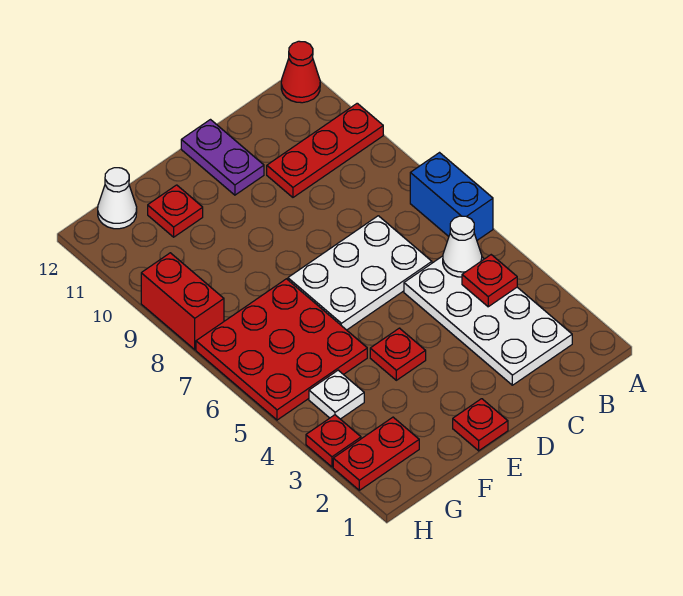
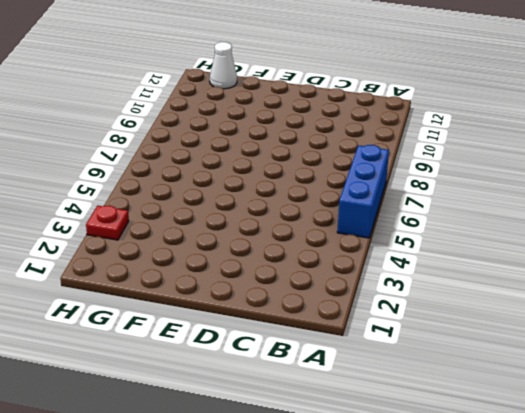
blue 1x3 brick [337,145,389,238] -> blue 1x2 brick [410,153,493,240]
none -> red 1x3 plate [267,103,383,197]
none -> red 1x1 cone [281,41,320,103]
none -> white 2x4 plate [404,256,572,385]

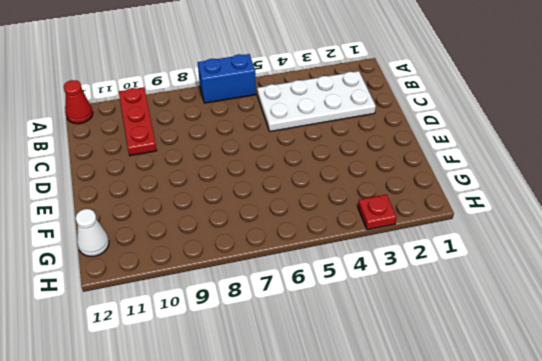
none -> white 2x3 plate [288,216,432,330]
none -> purple 1x2 plate [181,120,264,195]
none -> red 1x1 plate [453,399,508,451]

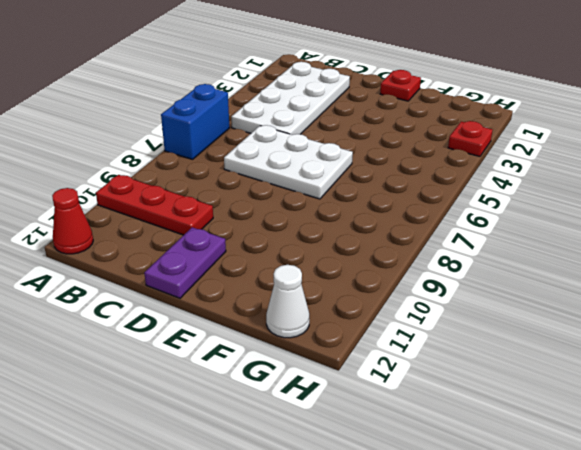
none -> red 1x1 plate [370,328,426,380]
none -> red 3x3 plate [196,279,367,420]
none -> red 1x1 plate [148,185,203,237]

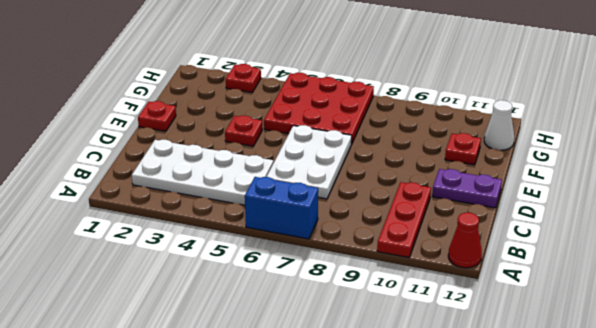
none -> red 1x2 plate [333,417,419,490]
none -> white 1x1 plate [309,370,364,419]
none -> red 1x2 brick [141,253,224,350]

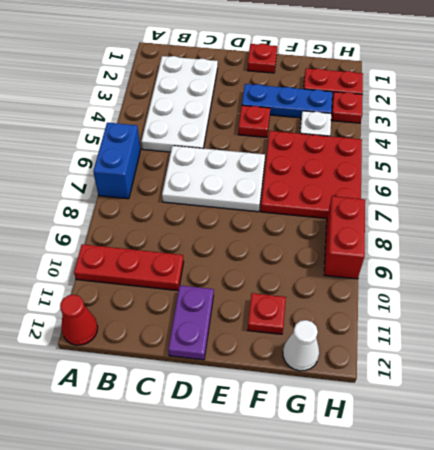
blue 1x3 plate [242,84,332,118] -> none
none -> red 1x1 plate [462,255,517,307]
none -> white 1x1 cone [443,216,482,277]

